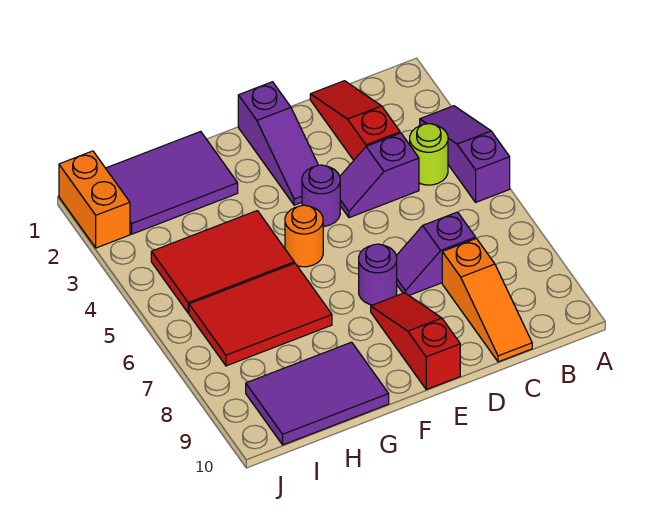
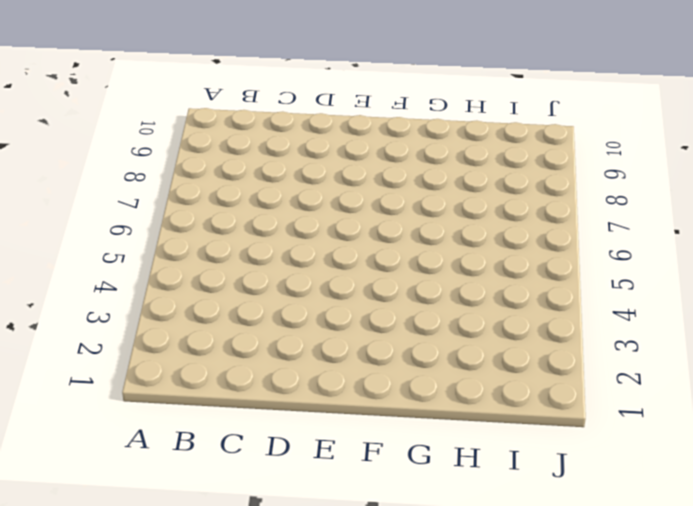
none -> purple 1x3 slope [420,106,510,202]
none -> lime 1x1 round brick [410,124,448,185]
none -> red 1x3 slope [310,81,400,160]

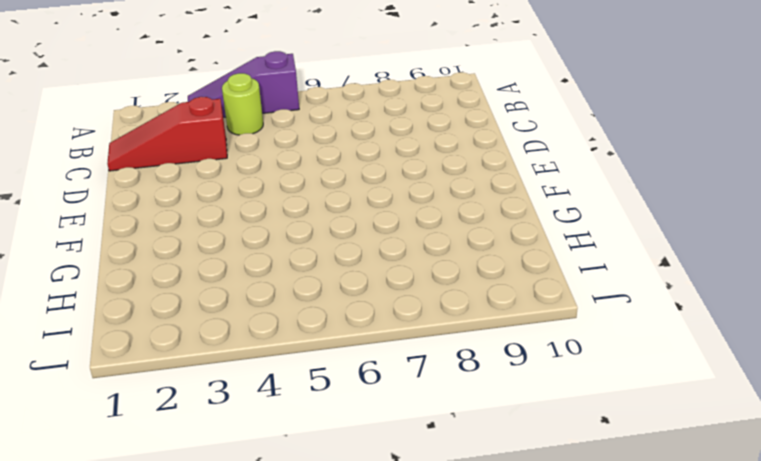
none -> purple 1x2 slope [340,133,419,218]
none -> purple 1x2 slope [396,212,476,295]
none -> orange 1x3 slope [442,238,532,362]

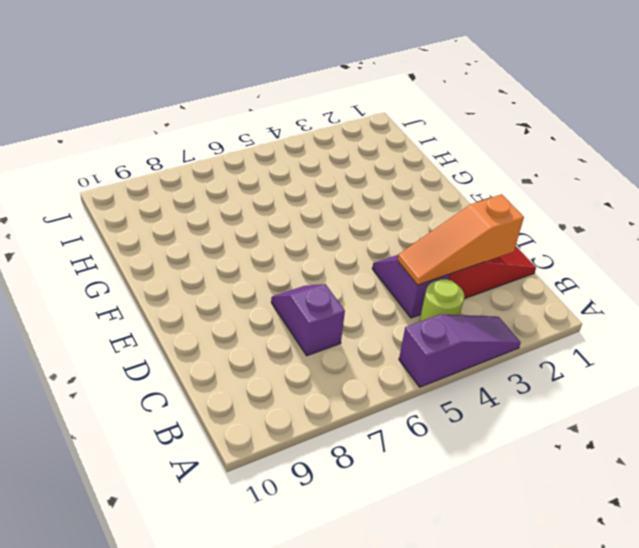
orange 1x3 slope [397,194,524,285] -> orange 1x3 slope moved to [442,238,532,362]
none -> purple 1x3 slope [238,82,318,205]
none -> purple 1x1 round brick [302,165,340,227]
none -> purple 1x1 round brick [359,244,397,305]

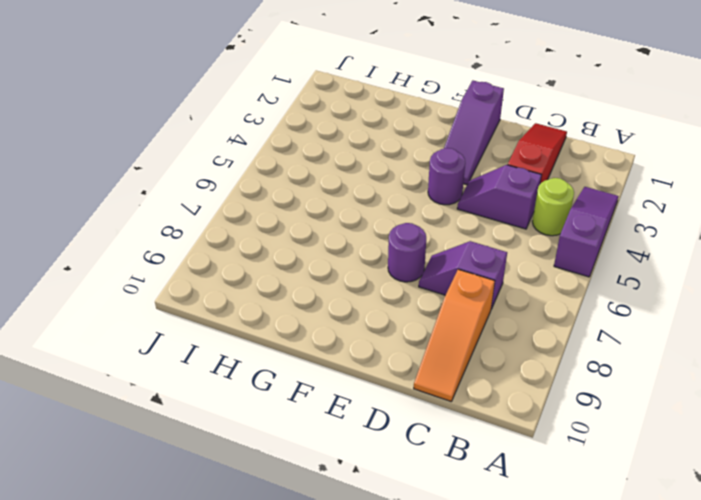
none -> red 1x3 slope [371,293,460,390]
none -> orange 1x1 round brick [285,205,323,267]
none -> purple 2x3 tile [106,131,238,234]

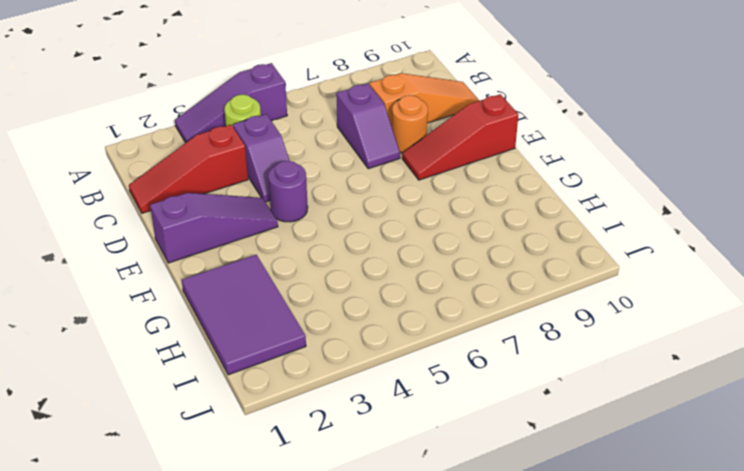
orange 1x1 round brick [392,95,428,153] -> orange 1x1 round brick moved to [285,205,323,267]
none -> purple 1x1 round brick [359,244,397,305]
none -> red 2x3 tile [151,211,294,313]
none -> red 2x3 tile [189,263,332,366]

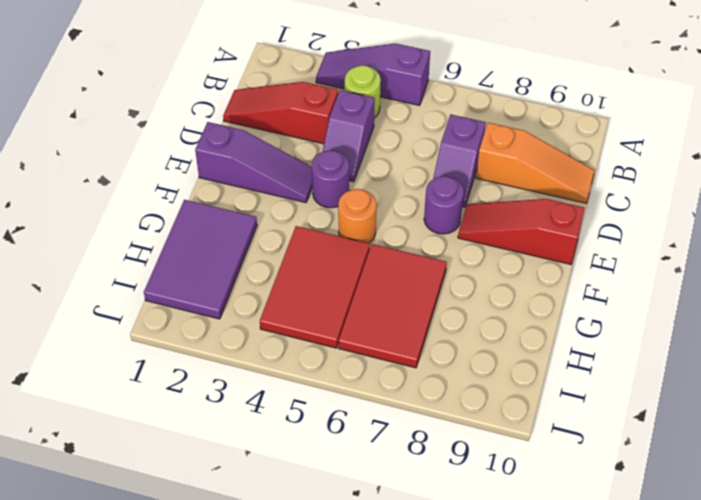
none -> purple 2x3 tile [246,342,389,445]
none -> orange 1x2 brick [59,151,130,248]

